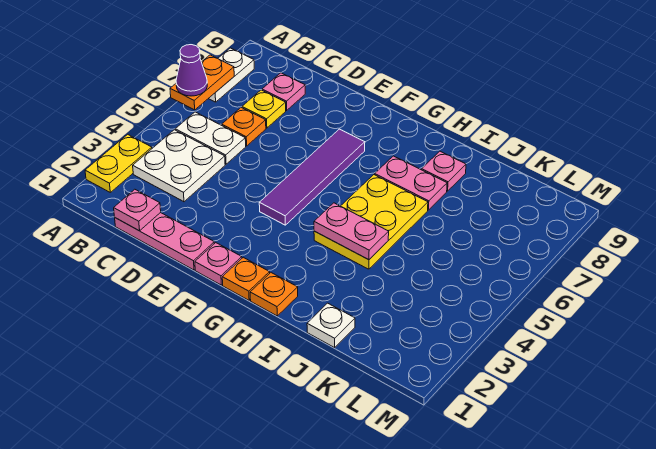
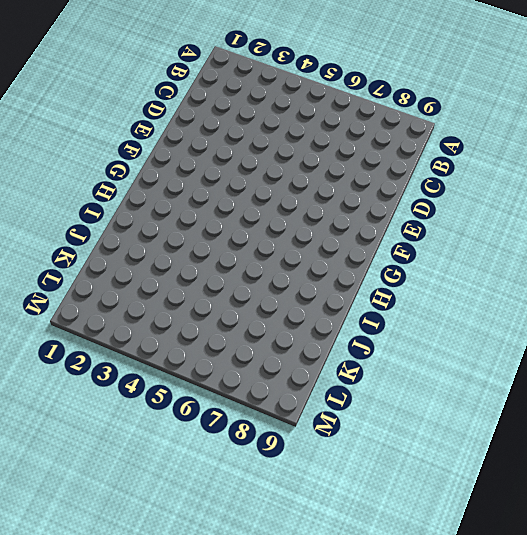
none -> yellow 1x2 plate [85,134,152,192]
none -> white 1x2 plate [208,48,254,102]
none -> white 2x2 plate [133,130,225,202]

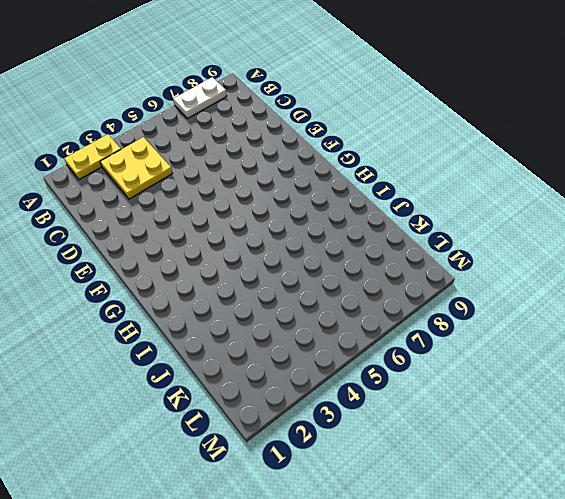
yellow 2x2 plate [100,137,173,199] -> white 2x2 plate [133,130,225,202]
none -> white 1x2 plate [175,112,246,164]
none -> pink 1x3 plate [115,212,215,270]
none -> orange 1x1 plate [222,108,266,146]

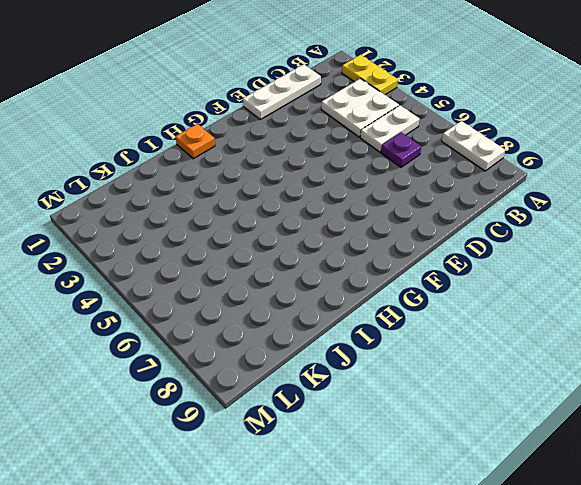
white 1x3 plate [243,64,321,119] -> pink 1x3 plate [115,212,215,270]
purple 1x1 plate [381,132,421,167] -> orange 1x1 plate [222,108,266,146]
none -> yellow 1x1 plate [242,90,286,128]
none -> pink 1x1 plate [262,73,305,110]
none -> pink 1x1 plate [195,243,242,285]

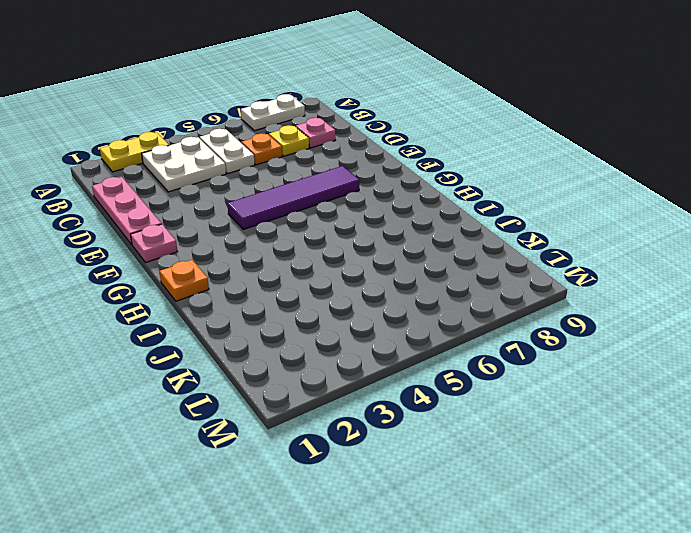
none -> orange 1x1 plate [222,257,270,300]
none -> yellow 2x3 plate [314,175,428,269]
none -> pink 1x2 plate [375,156,447,210]

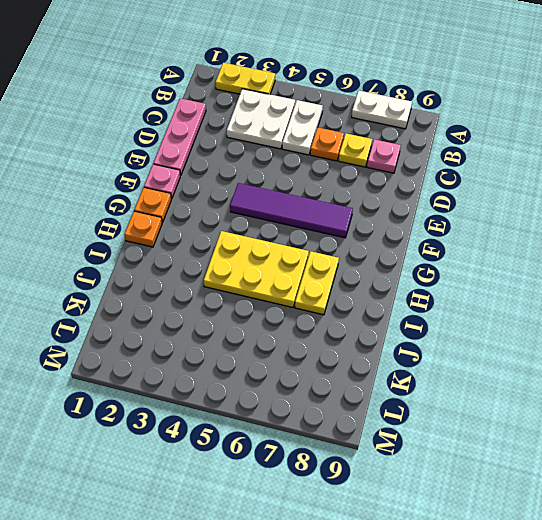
yellow 1x2 plate [295,251,339,315] -> pink 1x2 plate [375,156,447,210]
none -> pink 1x1 plate [422,151,466,191]
none -> white 1x1 plate [307,303,355,348]
none -> orange 1x2 plate [170,55,234,110]

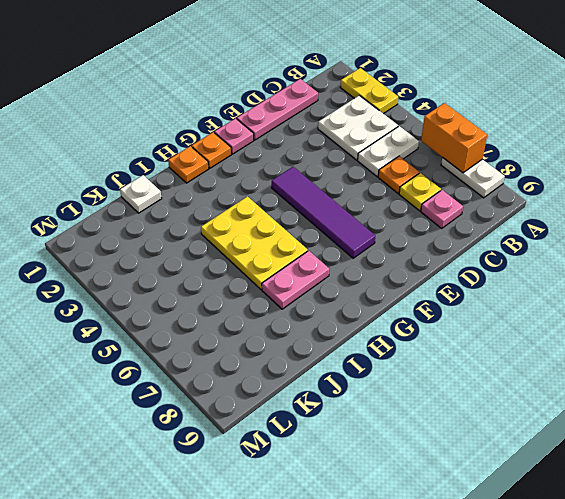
orange 1x2 brick [421,103,487,173] -> orange 1x2 plate [170,55,234,110]
none -> pink 1x1 plate [422,151,466,191]
none -> pink 1x1 plate [114,189,161,231]
none -> pink 1x2 plate [314,203,389,260]

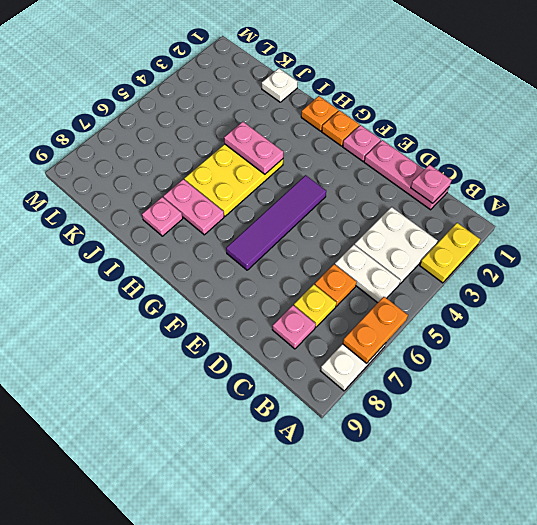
none -> purple 1x1 cone [176,45,207,96]

